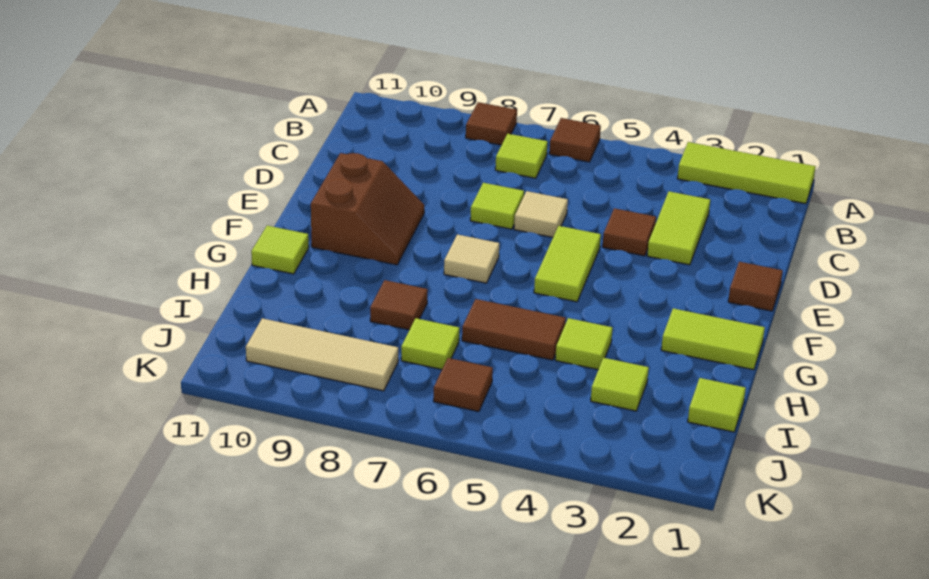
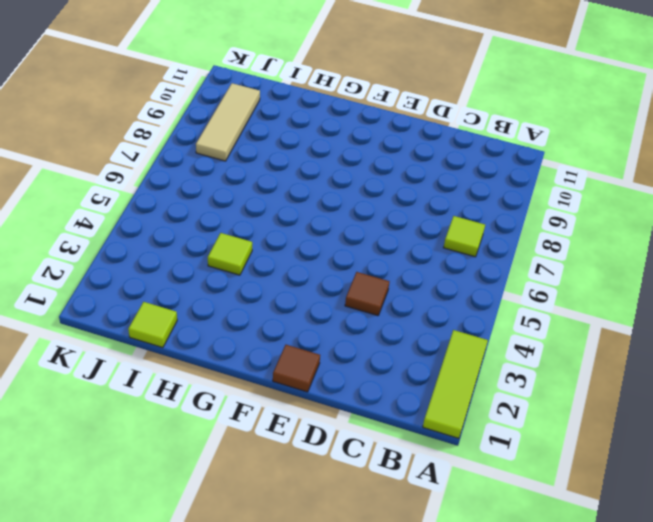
none -> brown 1x1 tile [549,118,601,162]
none -> brown 1x1 tile [466,102,517,145]
none -> lime 1x2 tile [647,191,710,265]

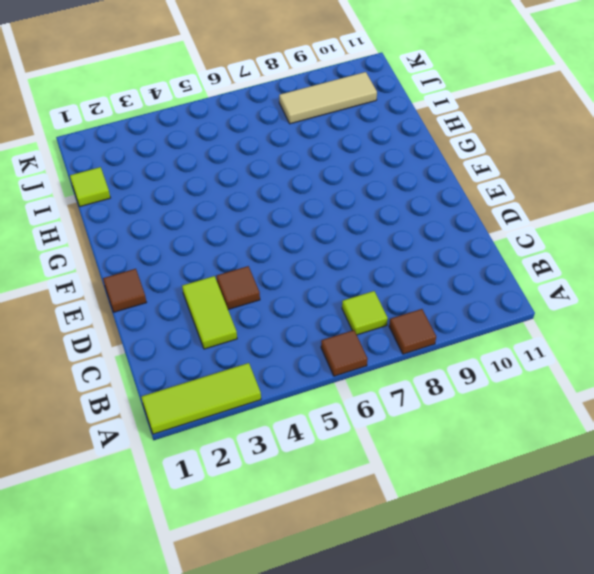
none -> tan 1x1 tile [514,191,568,237]
none -> lime 1x1 tile [470,183,524,229]
none -> lime 1x2 tile [534,226,601,302]

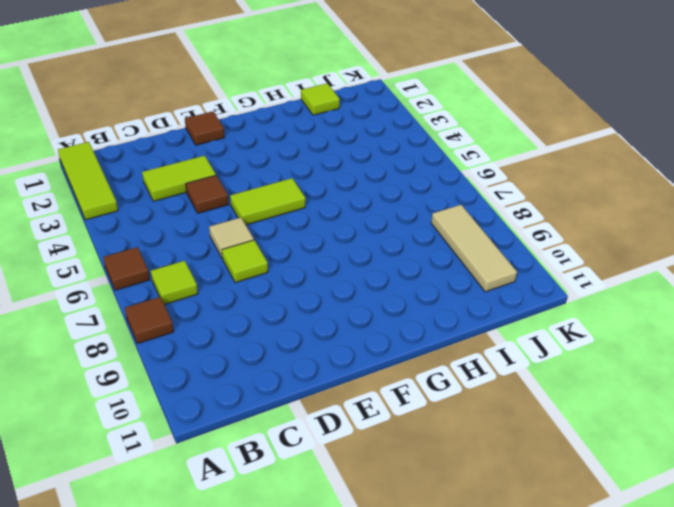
none -> brown 2x2 slope [311,153,424,265]
none -> tan 1x1 tile [444,235,499,283]
none -> lime 1x2 tile [661,308,765,370]

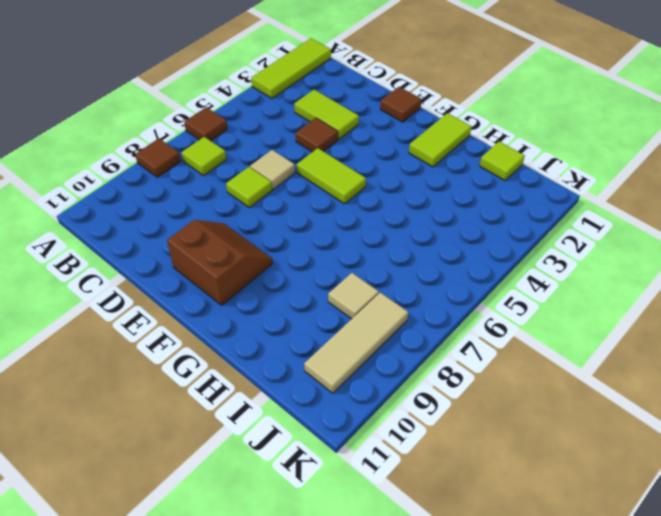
tan 1x1 tile [328,273,379,319] -> tan 1x1 tile moved to [444,235,499,283]
none -> lime 1x1 tile [251,226,309,274]
none -> lime 1x1 tile [555,318,613,370]
none -> brown 1x2 tile [462,299,566,360]

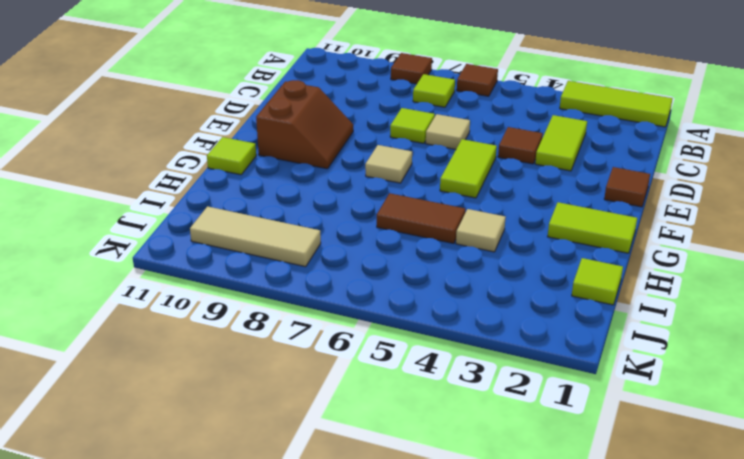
tan 1x1 tile [456,209,506,252] -> lime 1x1 tile [555,318,613,370]
none -> brown 1x1 tile [370,280,428,330]
none -> lime 1x1 tile [591,358,649,411]
none -> lime 1x1 tile [401,318,460,369]

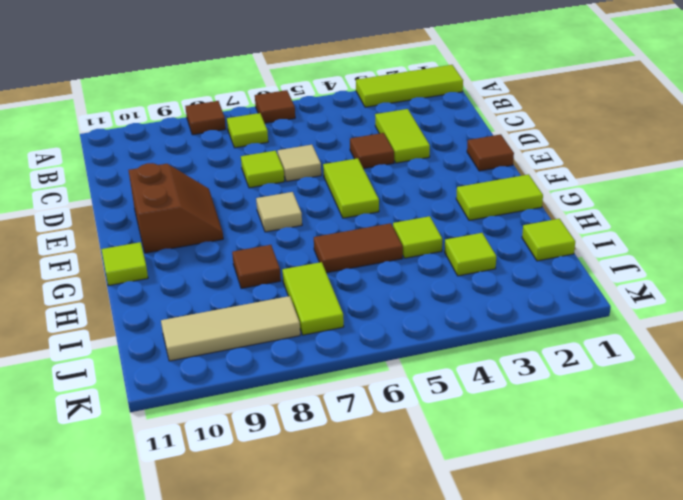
lime 1x2 tile [282,262,344,335] -> lime 1x1 tile [401,318,460,369]
none -> brown 1x1 tile [434,358,493,411]

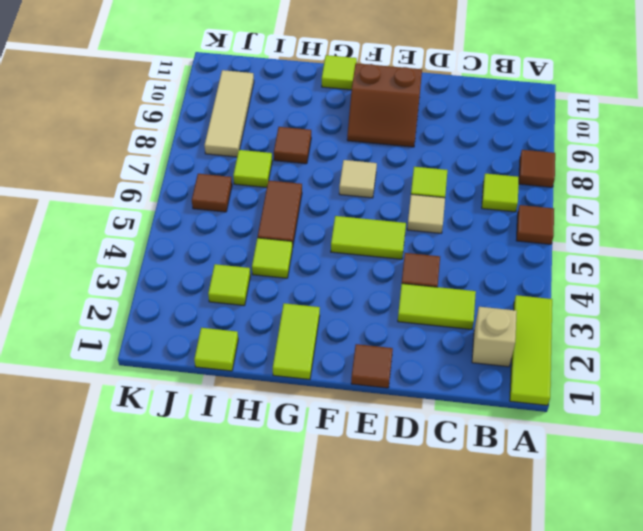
tan 1x1 brick [472,307,517,367] -> none

